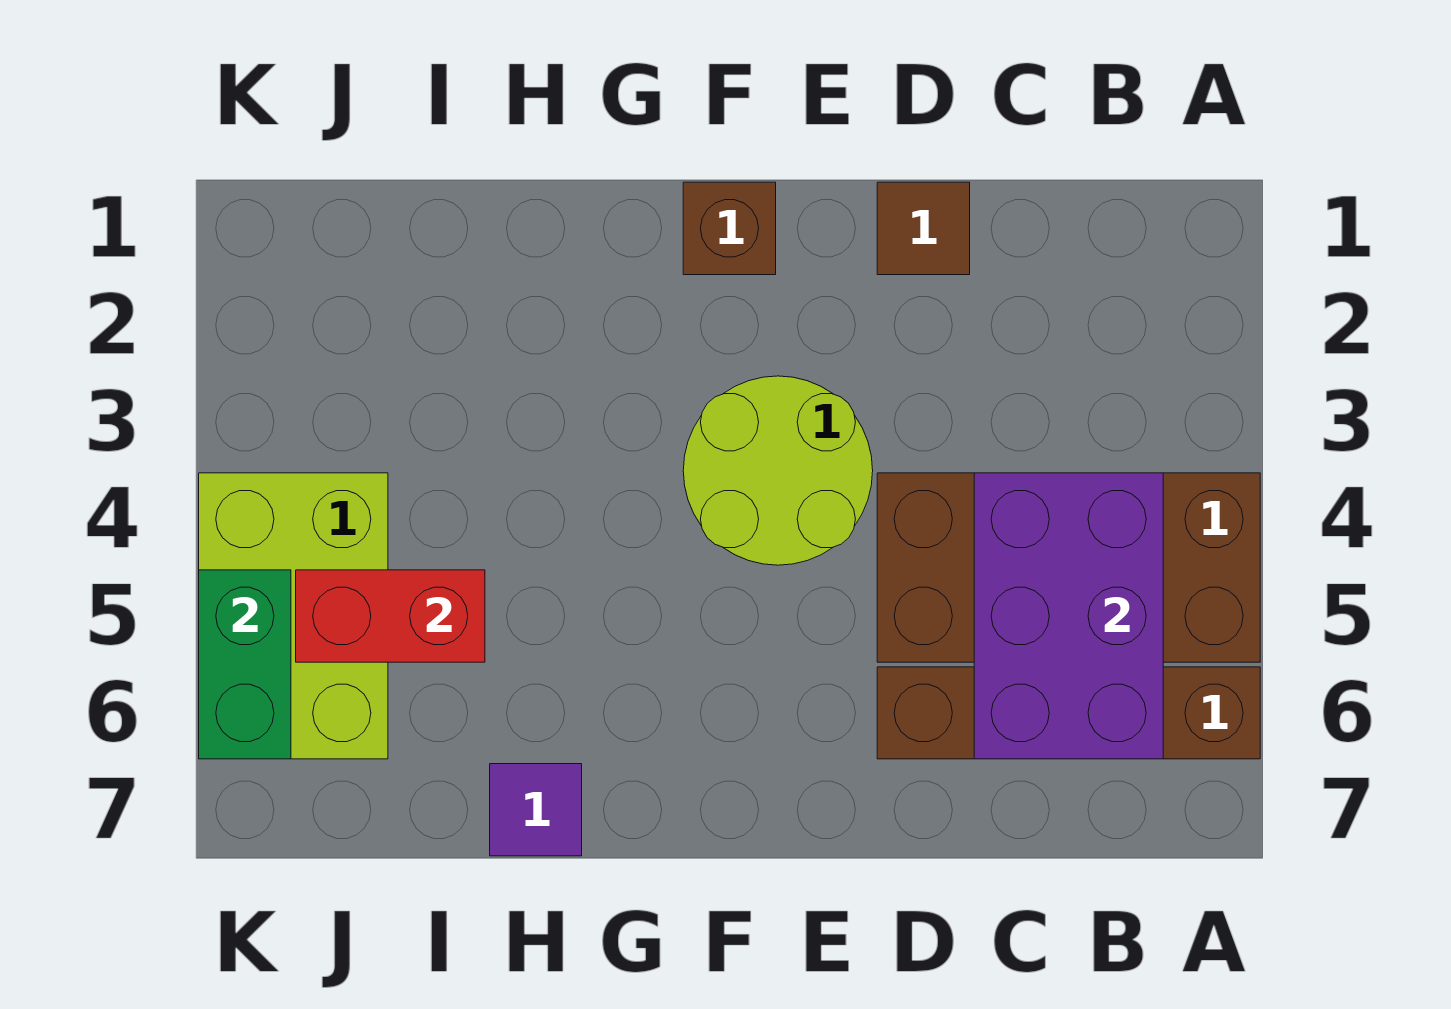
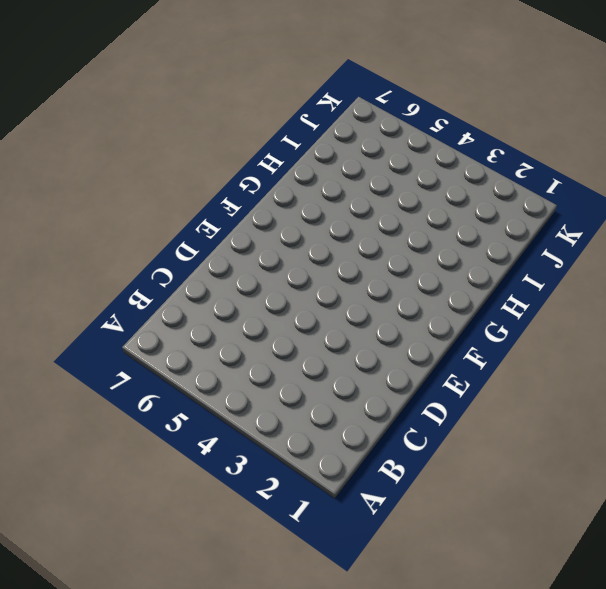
none -> brown 2x4 brick [877,473,1260,662]
none -> brown 1x4 brick [877,667,1260,759]

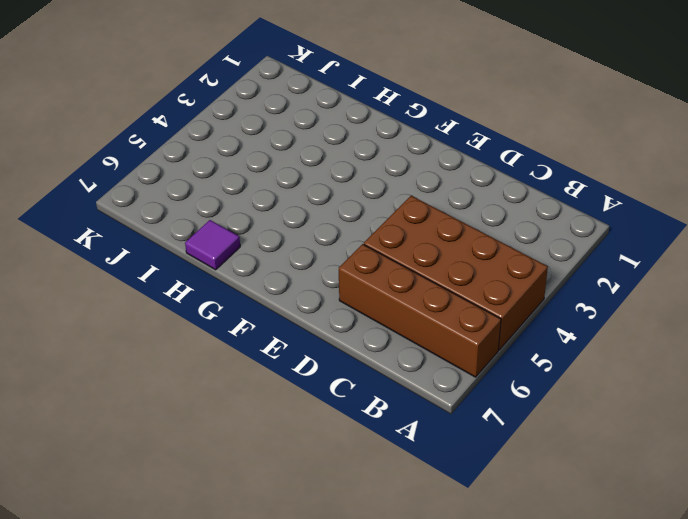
none -> brown 1x1 tile [877,182,970,275]
none -> lime 2x2 round brick [683,376,873,565]

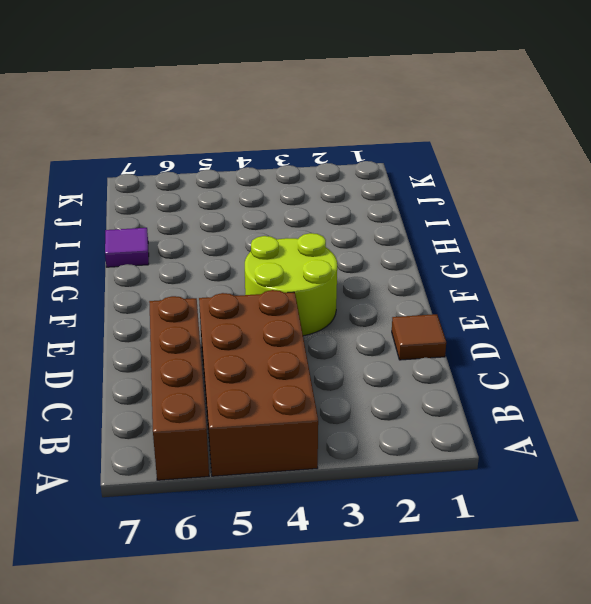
none -> brown 1x1 brick [683,182,776,275]
none -> lime 2x3 brick [199,473,388,759]

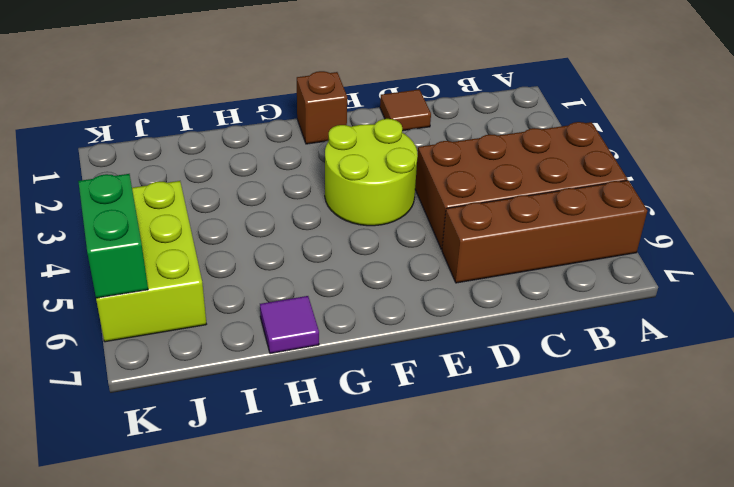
none -> purple 2x3 brick [974,473,1163,759]
none -> red 1x2 brick [296,570,485,662]

